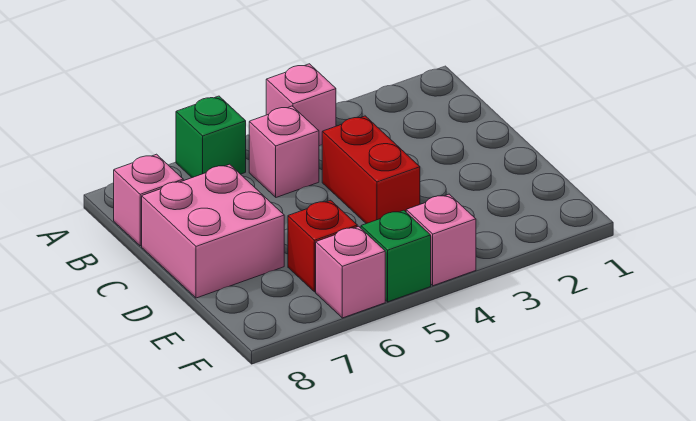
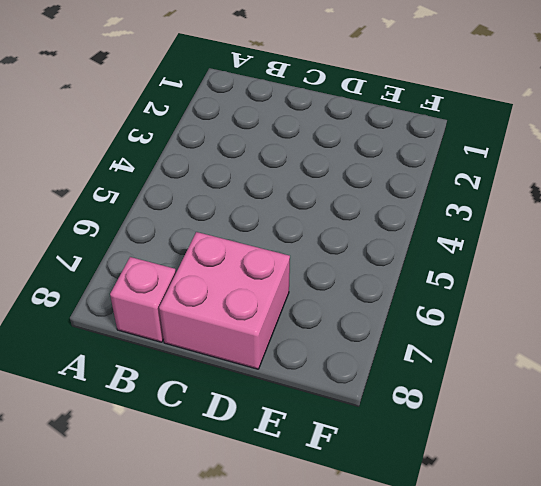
none -> pink 1x1 brick [266,64,336,146]
none -> green 1x1 brick [176,96,246,178]

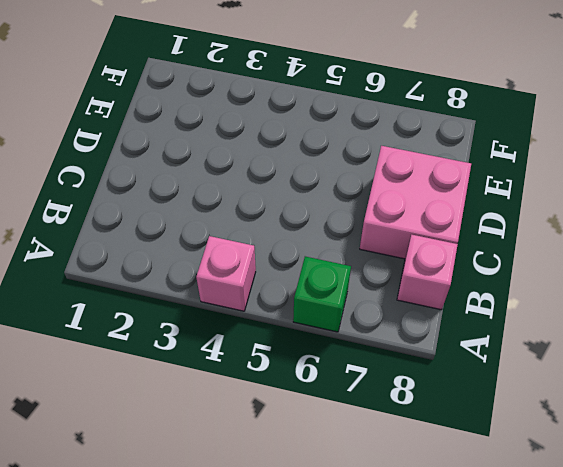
none -> pink 1x1 brick [249,106,319,197]
none -> red 1x2 brick [322,116,420,224]

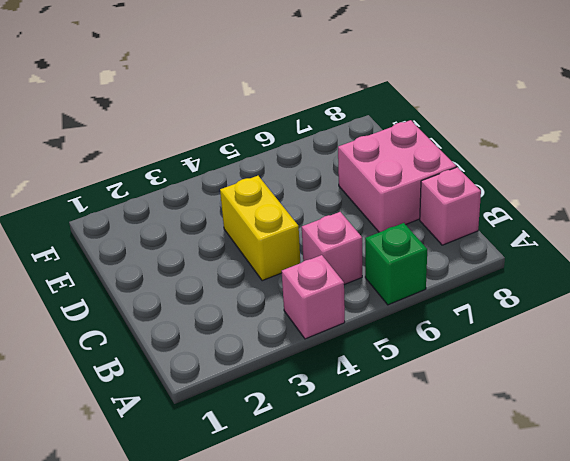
yellow 1x2 brick [220,176,300,281] -> red 1x2 brick [322,116,420,224]
none -> red 1x1 brick [288,200,357,292]
none -> pink 1x1 brick [406,194,476,286]

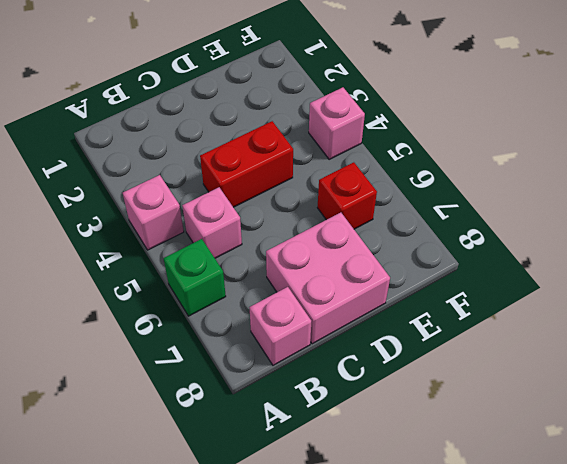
none -> green 1x1 brick [361,210,431,302]
none -> pink 1x1 brick [316,226,385,318]

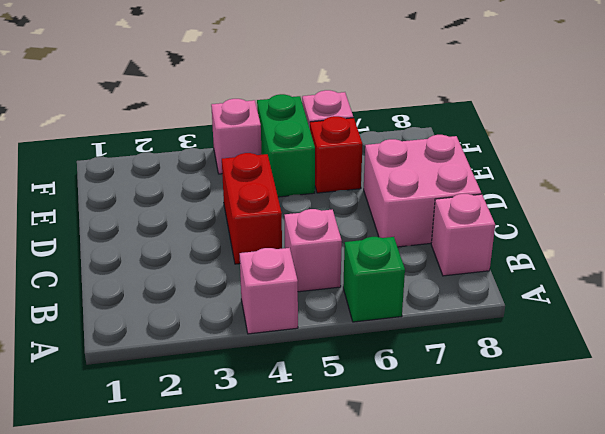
green 1x2 brick [257,94,315,197] -> green 1x1 brick [361,210,431,302]

